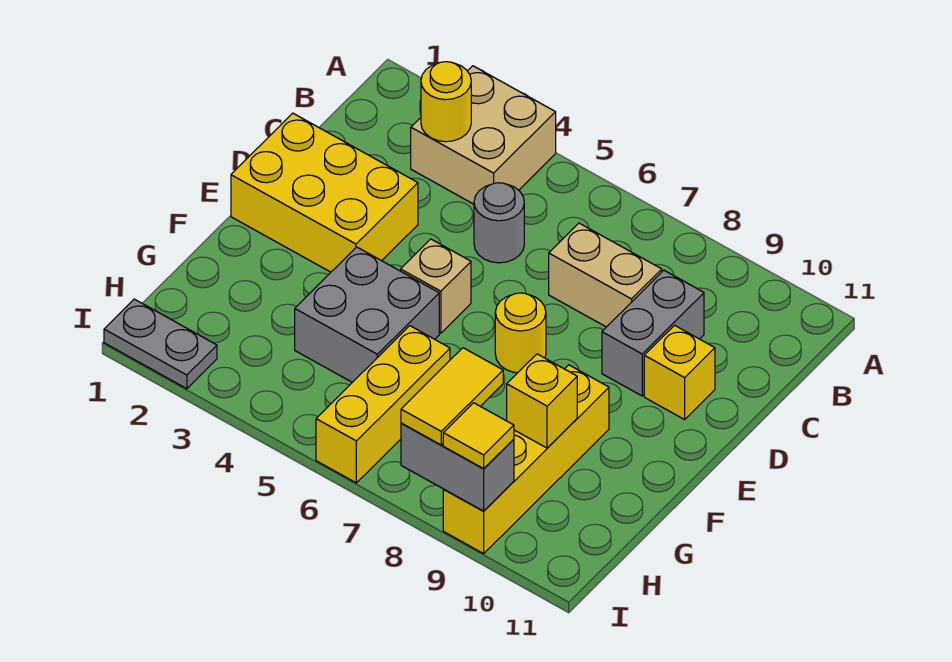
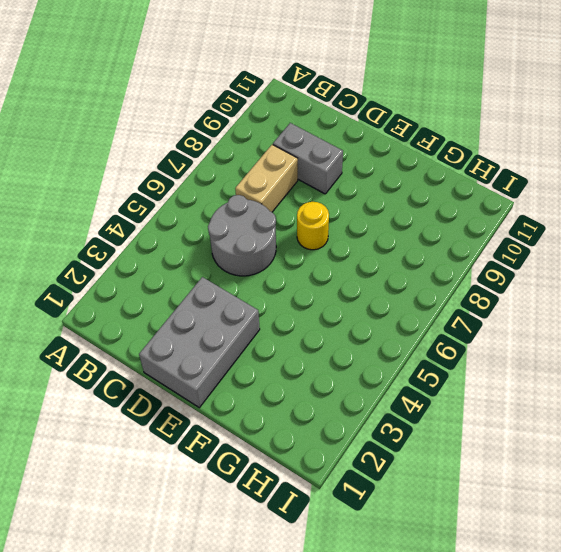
grey 2x2 round brick [208,195,276,276] -> grey 1x1 round brick [474,183,524,263]
grey 2x3 brick [139,277,260,408] -> yellow 2x3 brick [231,113,418,272]
none -> tan 2x2 brick [411,66,556,204]
none -> yellow 1x1 brick [644,325,715,419]
none -> tan 1x1 brick [401,239,471,333]

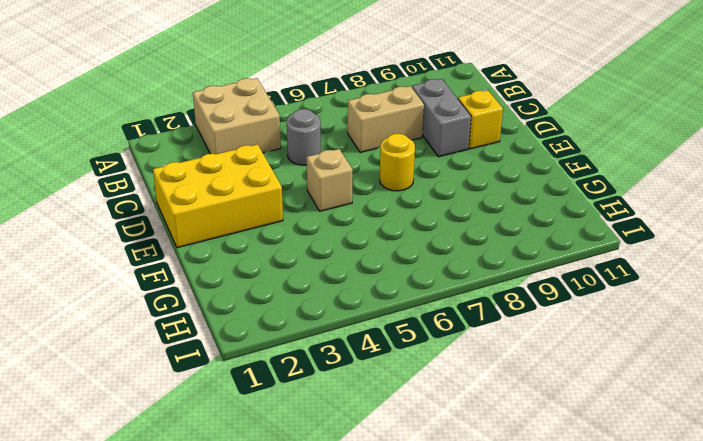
none -> grey 2x2 brick [295,247,439,382]
none -> yellow 1x4 brick [443,365,609,554]
none -> yellow 1x3 brick [316,326,450,483]

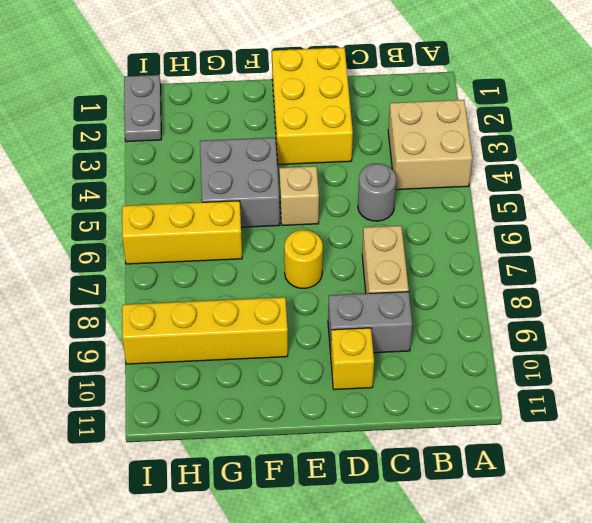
none -> yellow 1x1 round brick [421,62,471,142]
none -> yellow 1x1 brick [507,354,577,448]
none -> grey 1x2 brick [401,423,514,511]

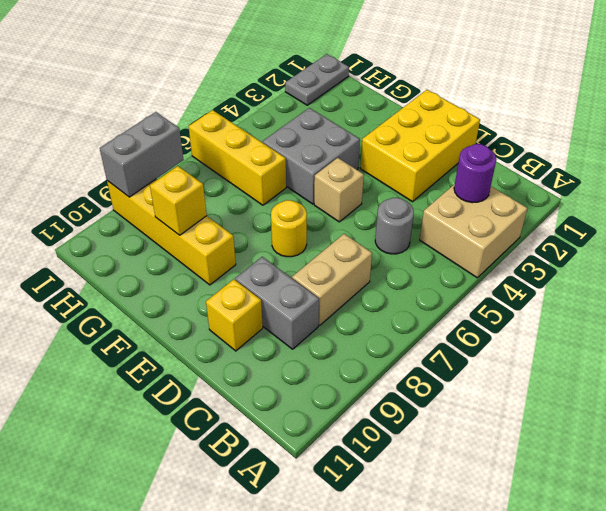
purple 1x1 round brick [454,144,496,203] -> yellow 1x1 round brick [421,62,471,142]
none -> yellow 1x2 tile [401,348,503,445]
none -> yellow 1x1 tile [443,403,514,469]

